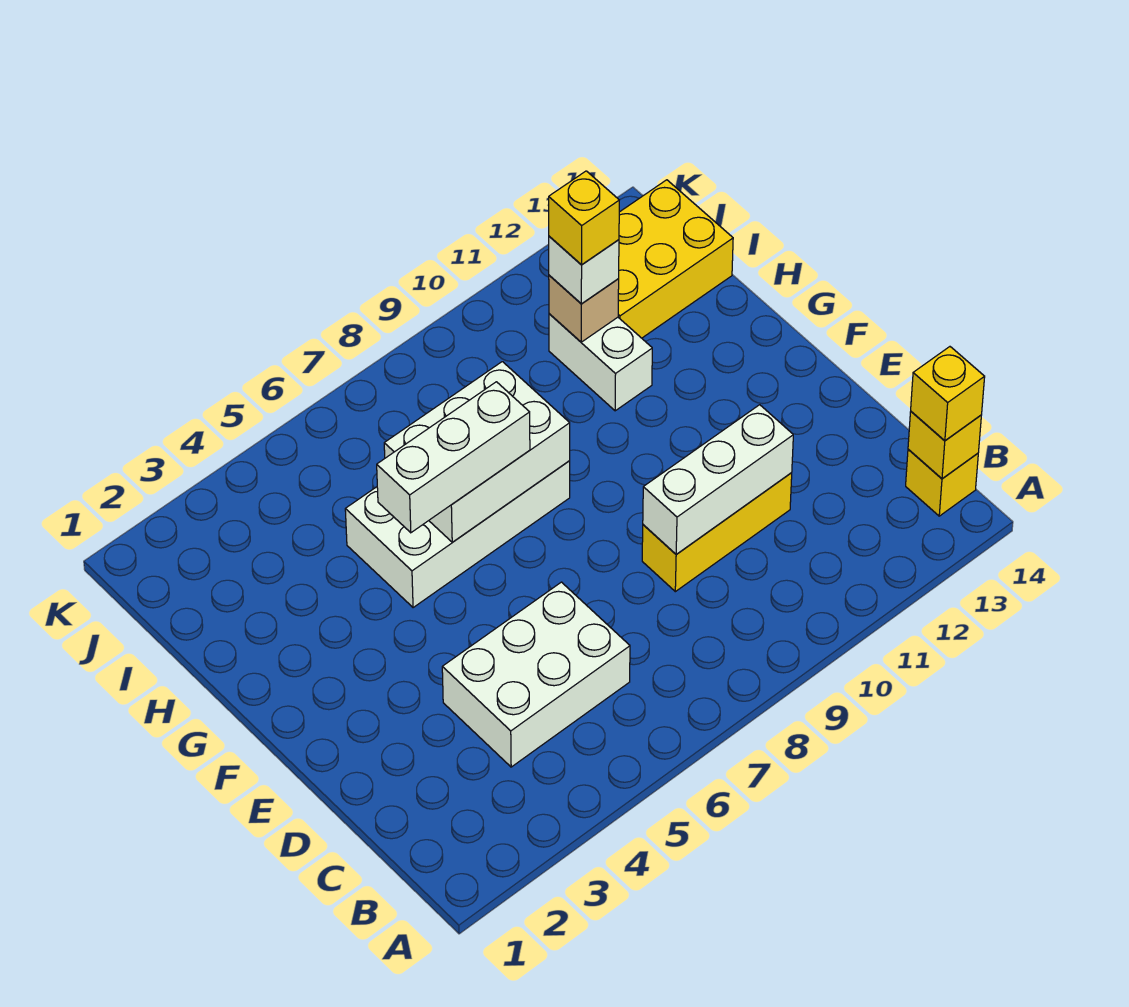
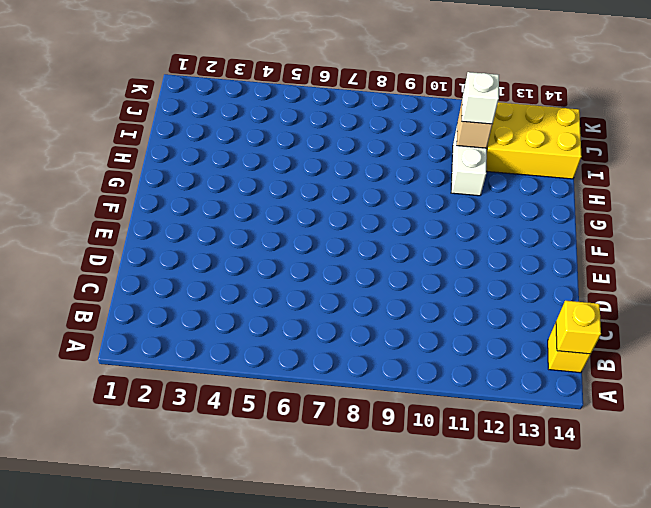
none -> white 2x3 brick [442,582,630,767]
none -> yellow 1x3 brick [642,473,792,592]
none -> white 2x4 brick [345,461,570,608]

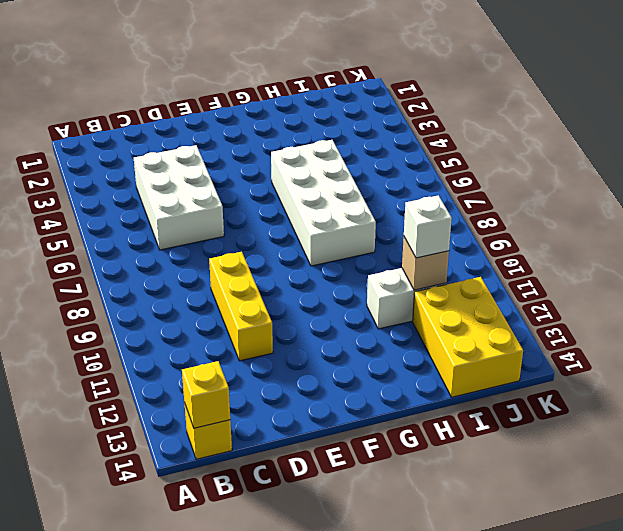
none -> white 1x3 brick [643,405,793,554]
none -> white 2x3 brick [384,362,570,542]
none -> yellow 1x1 brick [911,347,985,441]

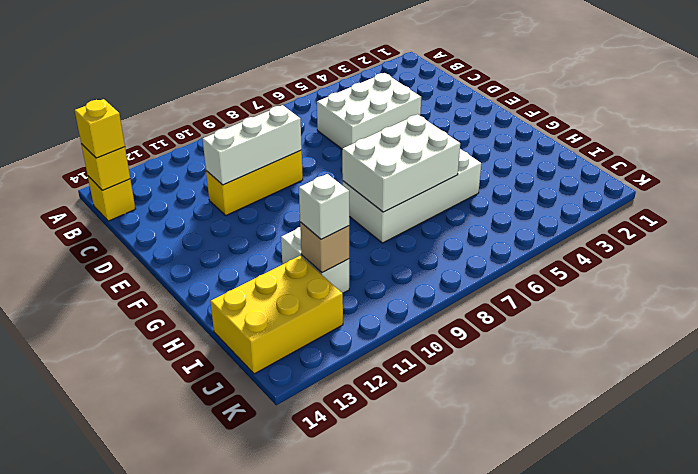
none -> white 1x3 brick [377,382,530,533]
none -> yellow 1x1 brick [549,171,619,265]

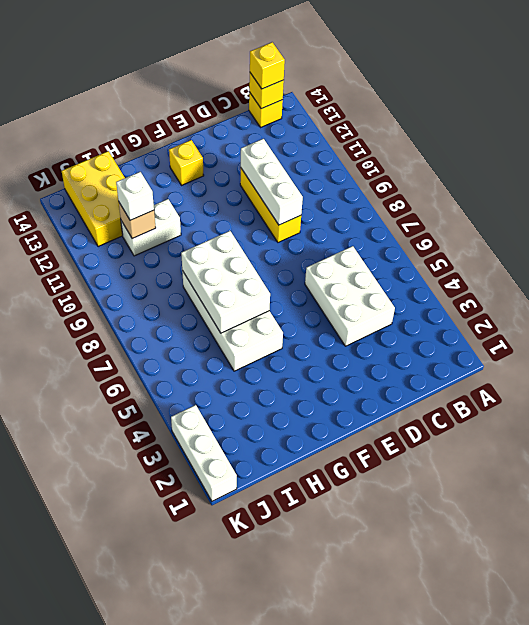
yellow 1x1 brick [169,140,204,185] -> yellow 1x1 brick moved to [549,171,619,265]
white 1x3 brick [171,405,237,501] -> white 1x3 brick moved to [377,382,530,533]

